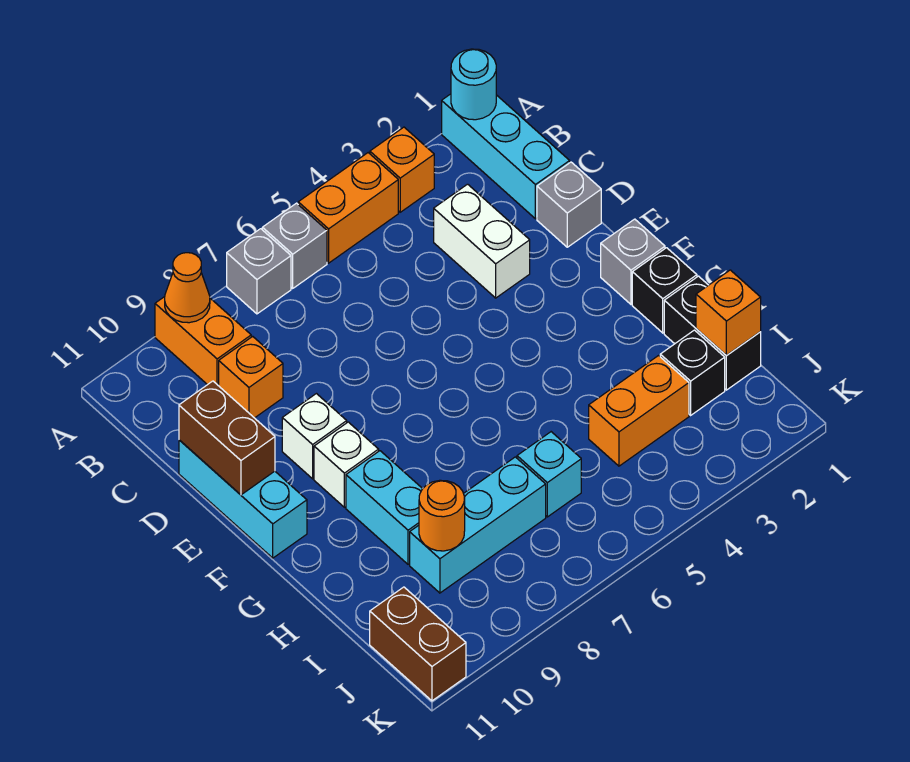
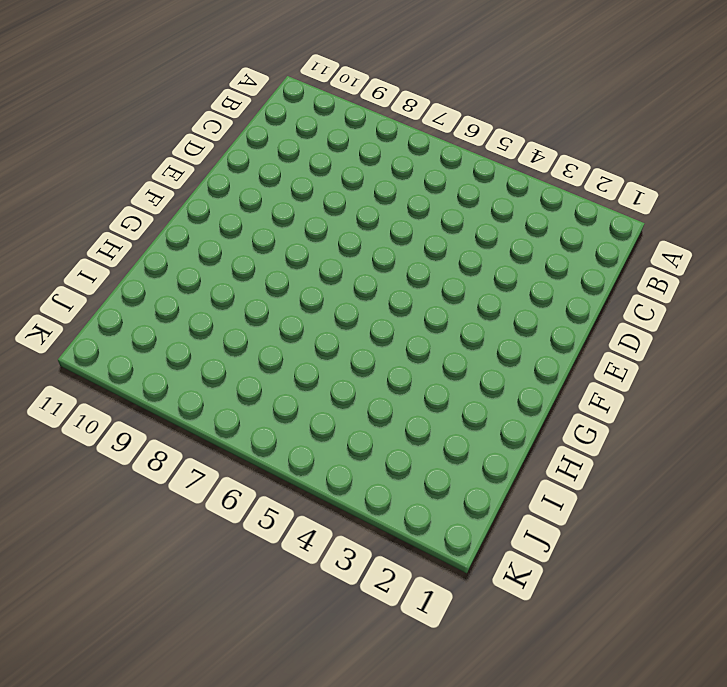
none -> cyan 1x3 brick [442,94,570,219]
none -> orange 1x1 brick [370,127,434,212]
none -> orange 1x2 brick [298,153,398,263]

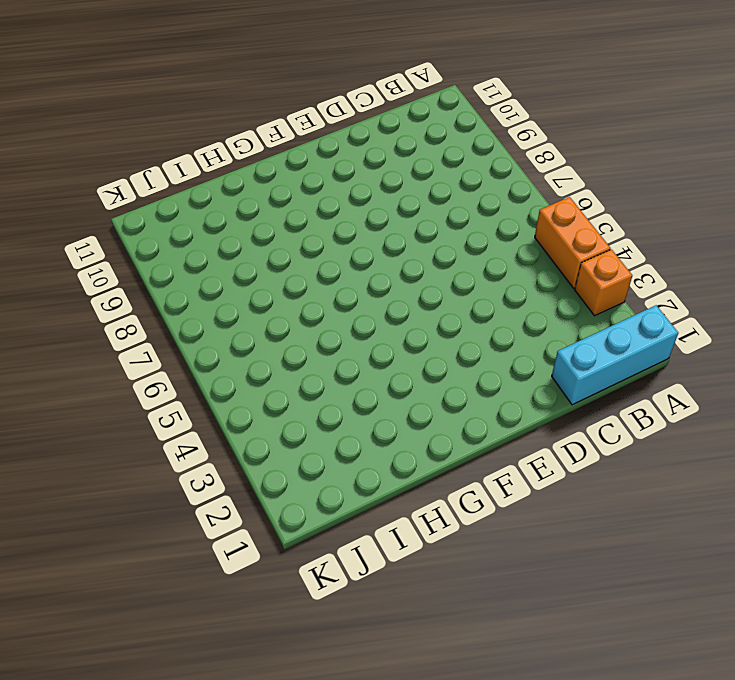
none -> grey 1x1 brick [262,203,327,288]
none -> grey 1x1 brick [227,229,291,314]
none -> orange 1x2 brick [155,297,251,386]

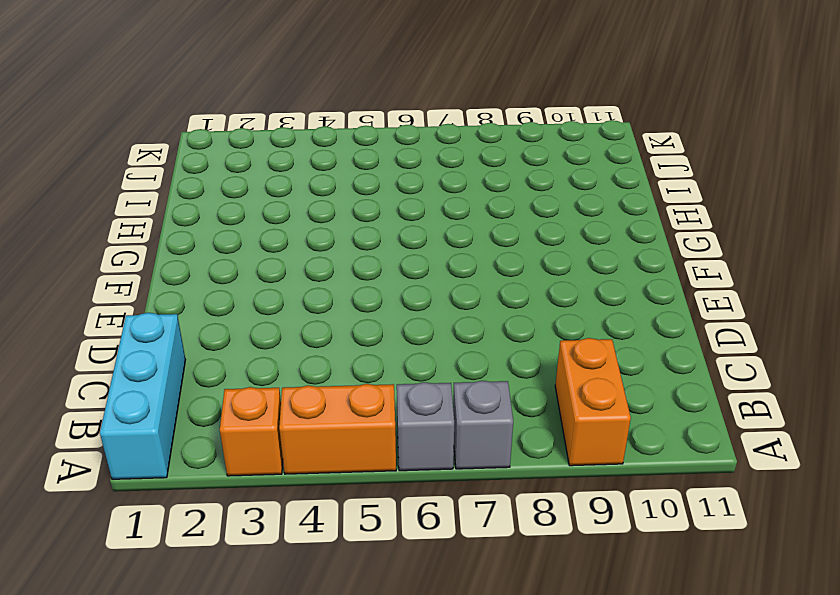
none -> white 1x2 brick [434,184,530,298]
none -> orange 1x1 brick [219,336,283,418]
none -> grey 1x1 brick [537,162,601,247]

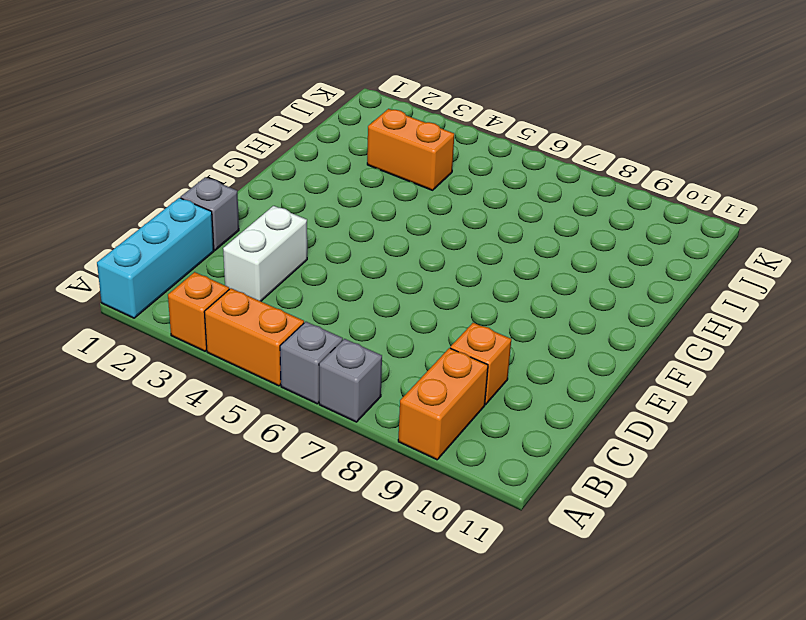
none -> cyan 1x3 brick [179,440,307,558]
none -> white 1x1 brick [282,394,347,479]
none -> grey 1x1 brick [601,219,665,304]

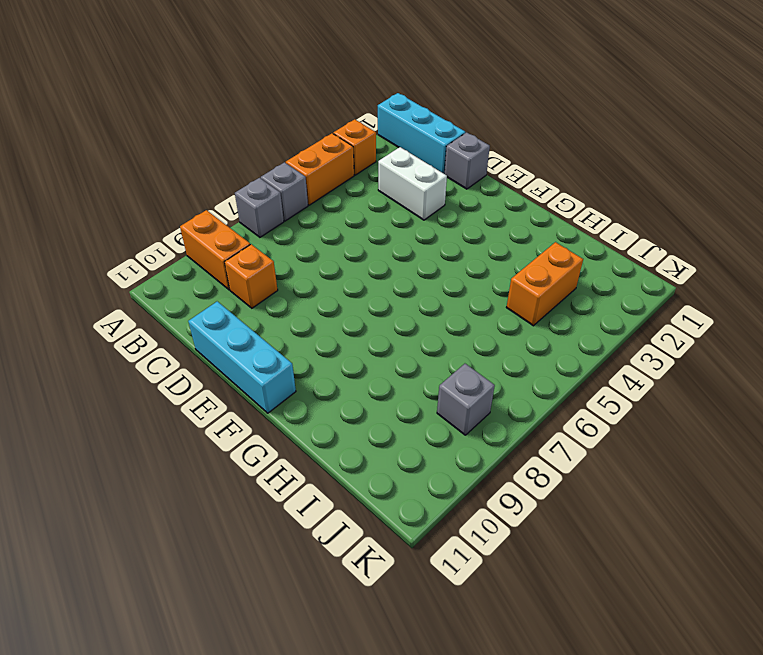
grey 1x1 brick [437,364,495,435] -> grey 1x1 brick moved to [601,219,665,304]
none -> white 1x1 brick [282,394,347,479]
none -> white 1x1 brick [314,422,379,507]
none -> black 1x1 brick [632,248,697,333]

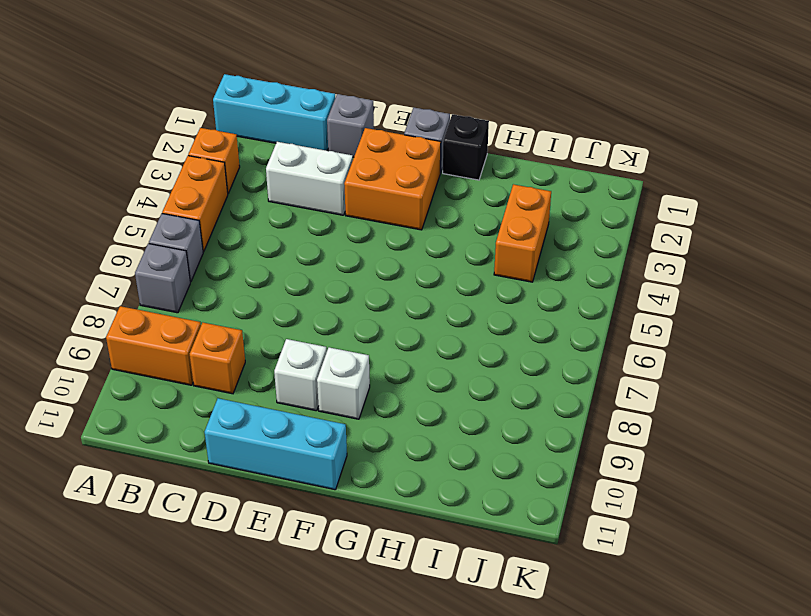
orange 2x2 brick [344,128,441,230] -> none
none -> cyan 1x2 brick [346,451,423,564]
none -> black 1x2 brick [664,276,761,390]
none -> black 1x1 brick [660,330,725,415]

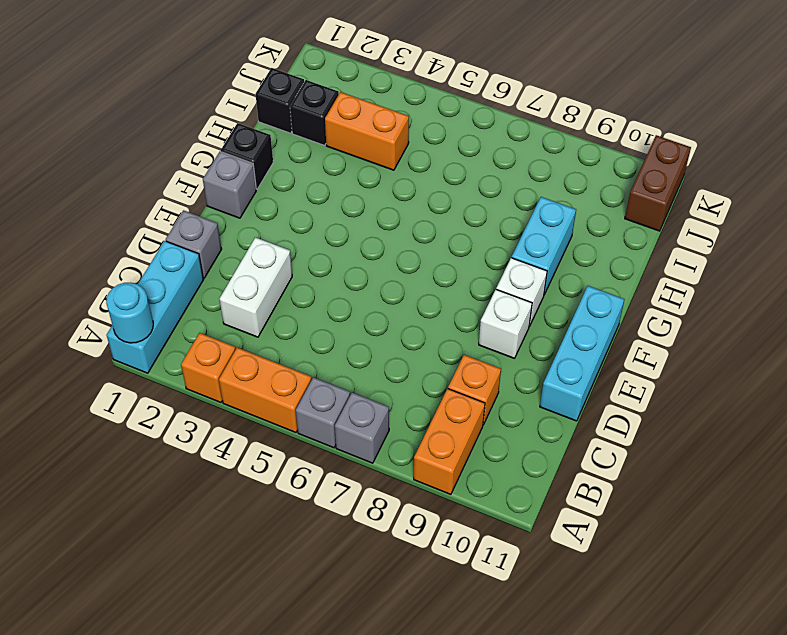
black 1x1 brick [256,68,304,133] -> black 1x2 brick [664,276,761,390]
none -> cyan 1x1 brick [517,432,581,517]
none -> cyan 1x3 brick [410,457,546,593]
none -> orange 1x1 cone [165,253,210,323]

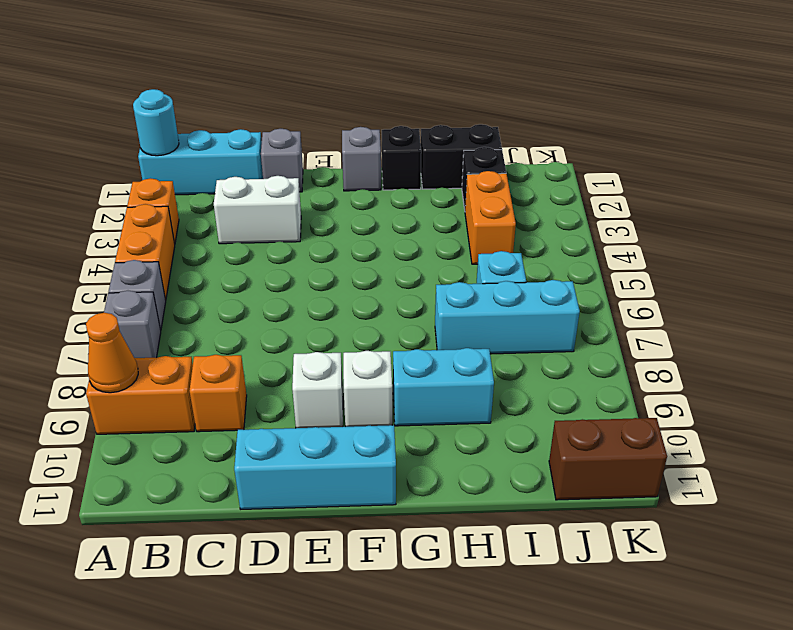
cyan 1x3 brick [435,280,580,354] -> cyan 1x3 brick turned to [410,457,546,593]
none -> brown 1x2 brick [179,381,275,495]
none -> orange 1x1 brick [696,270,761,356]
none -> orange 1x1 round brick [419,480,465,551]

